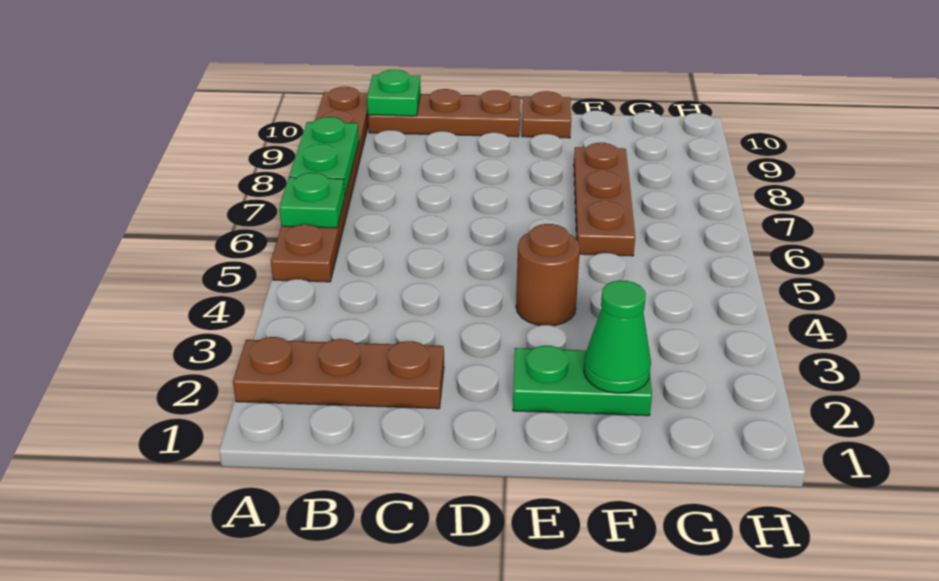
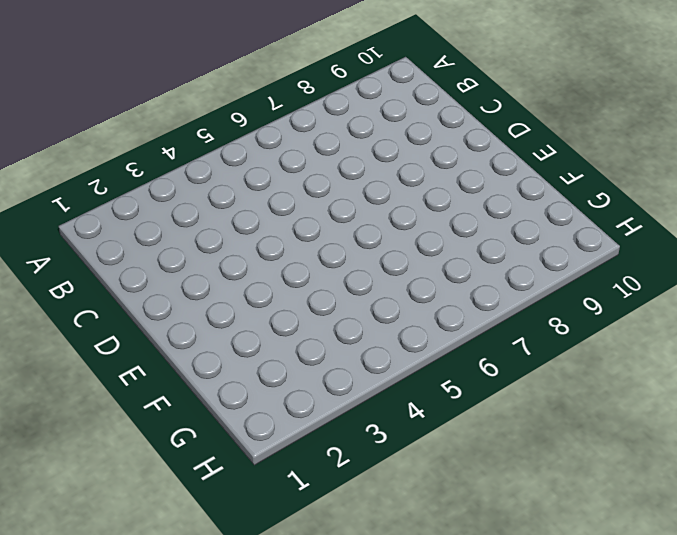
none -> brown 1x3 plate [233,337,444,409]
none -> brown 1x6 plate [271,87,368,282]

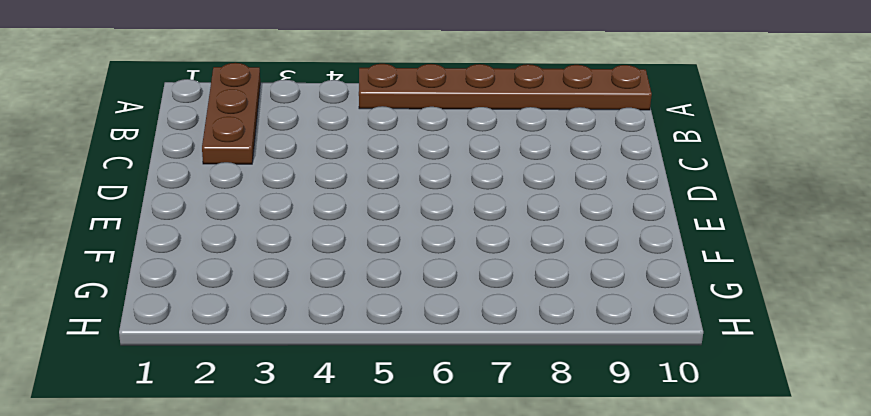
none -> brown 1x3 plate [368,89,520,137]
none -> green 1x2 plate [513,346,652,416]

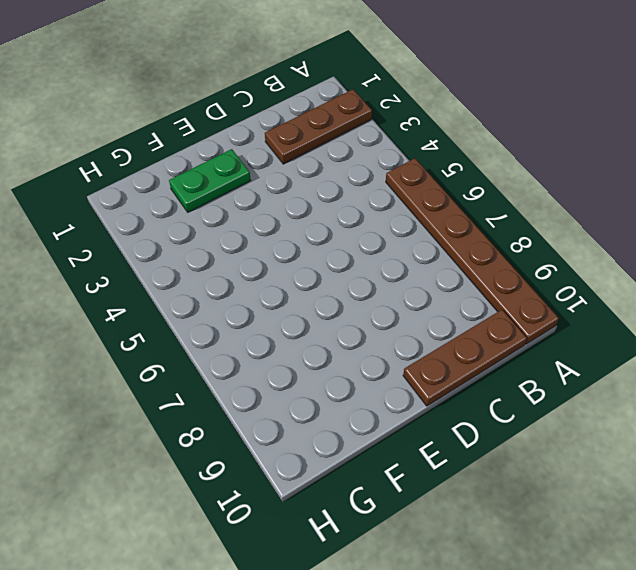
none -> brown 1x1 round brick [516,224,580,326]
none -> brown 1x1 plate [522,91,571,138]

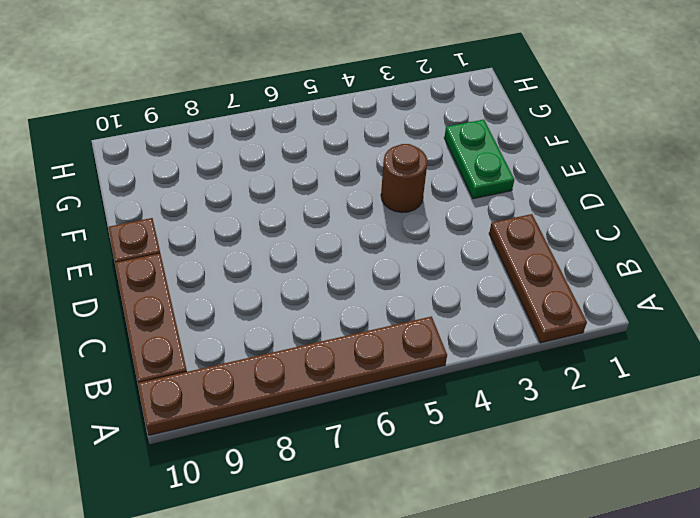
none -> brown 1x3 plate [574,143,635,256]
none -> green 1x1 plate [279,173,345,228]

